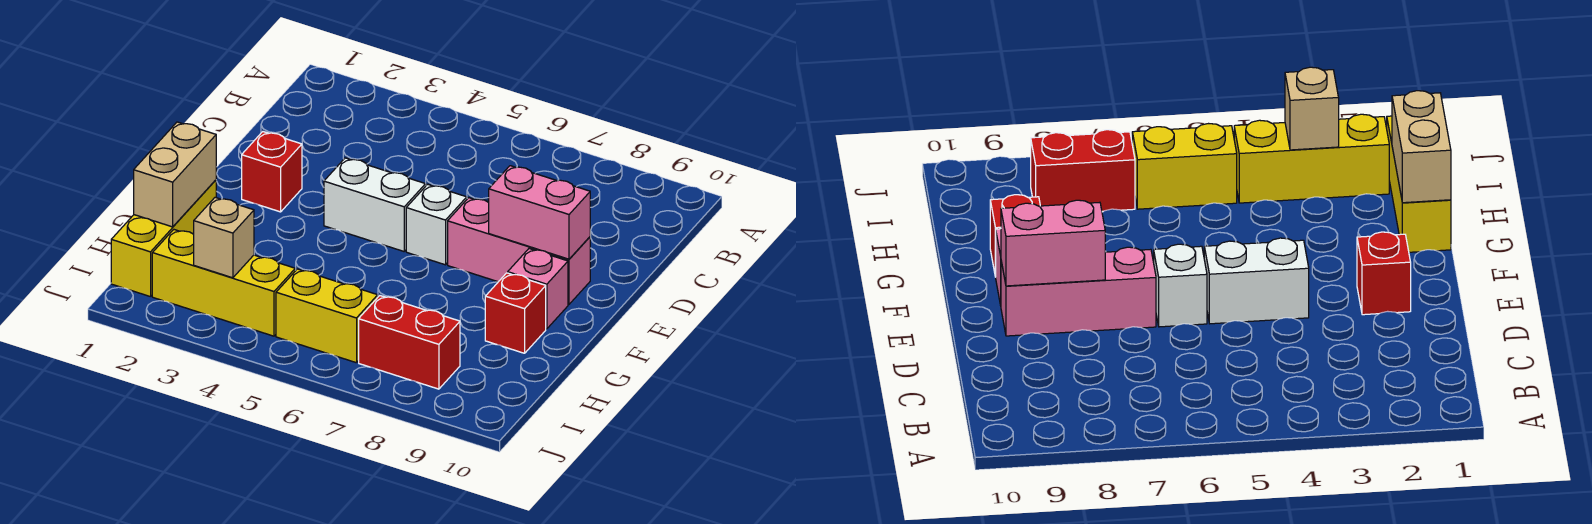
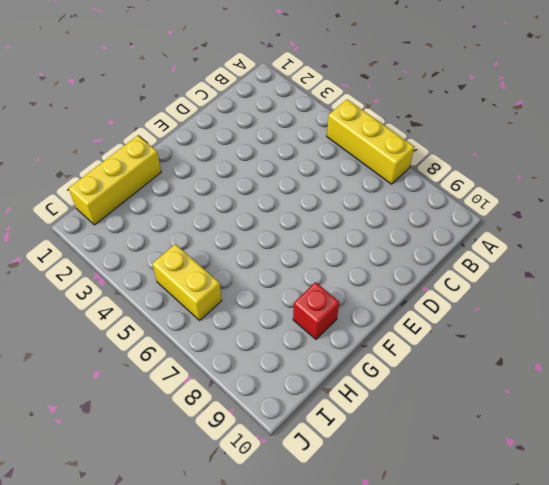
yellow 1x3 brick [327,99,414,184] -> yellow 1x3 brick moved to [152,230,295,336]
none -> red 1x1 brick [242,132,302,212]
none -> white 1x2 brick [324,158,426,251]
none -> white 1x1 brick [406,184,467,265]

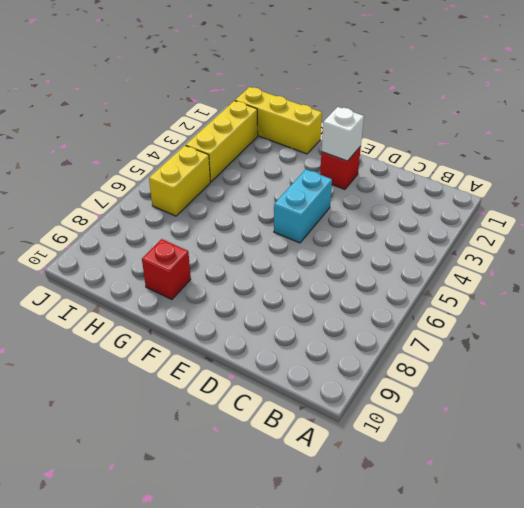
white 1x1 brick [322,107,364,161] -> white 1x1 brick moved to [406,184,467,265]
cyan 1x2 brick [274,169,332,243] -> white 1x2 brick [324,158,426,251]
none -> pink 1x3 brick [448,198,590,304]
none -> pink 1x1 brick [508,249,568,329]
none -> red 1x2 brick [359,296,460,389]

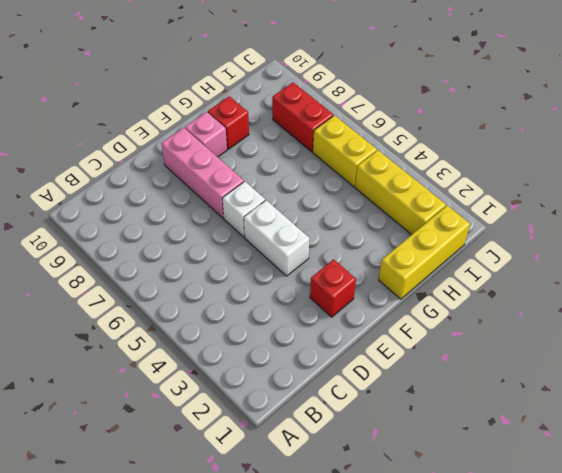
none -> pink 1x2 brick [489,166,590,259]
none -> tan 1x2 brick [134,122,216,227]
none -> tan 1x1 brick [194,197,254,278]

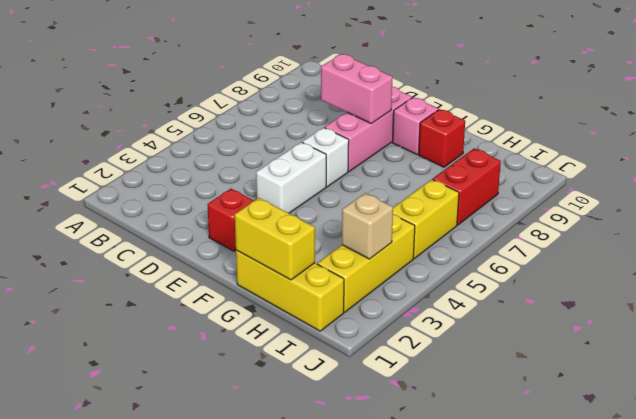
pink 1x2 brick [321,54,392,124] -> pink 1x2 brick turned to [489,166,590,259]
yellow 1x2 brick [235,198,315,280] -> tan 1x2 brick [134,122,216,227]

